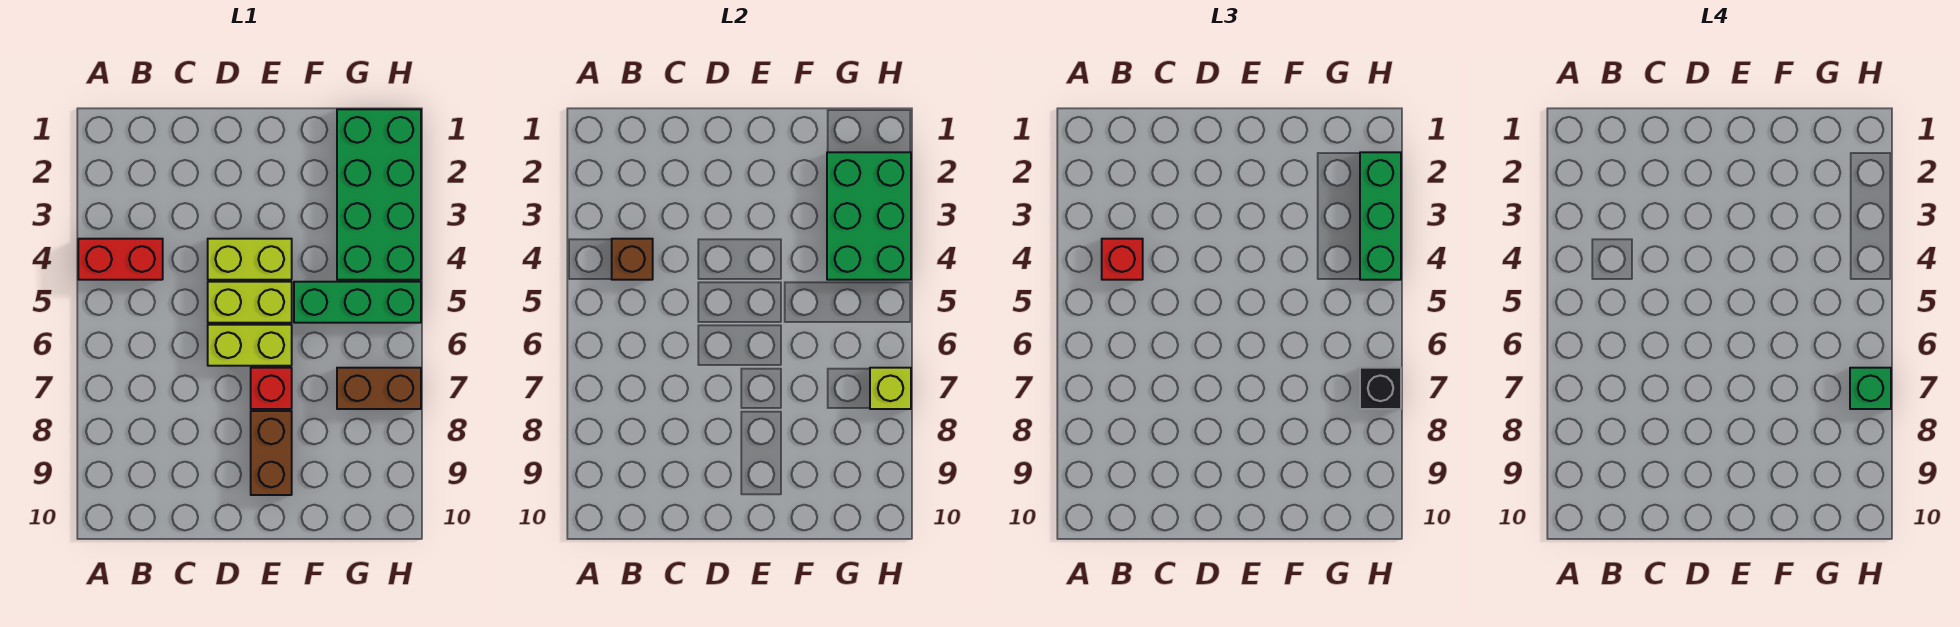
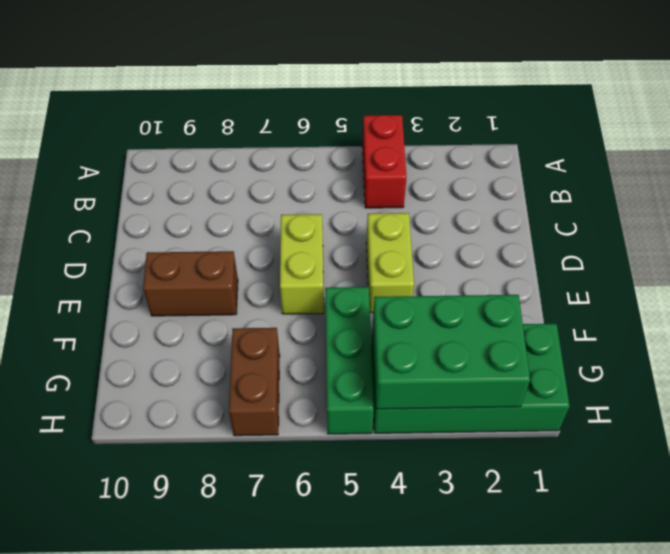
none -> lime 1x2 brick [208,282,292,323]
none -> red 1x1 brick [251,368,292,409]
none -> brown 1x1 brick [612,239,653,280]

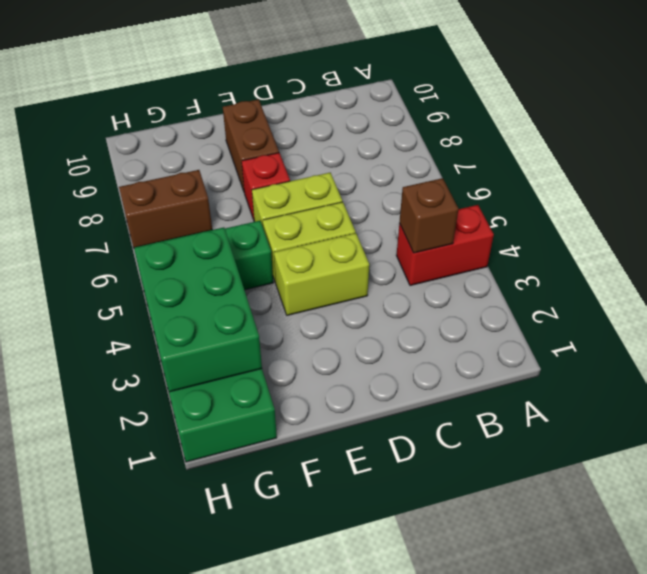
none -> lime 1x1 brick [870,368,911,409]
none -> red 1x1 brick [1102,239,1143,280]
none -> green 1x3 brick [1360,152,1401,280]

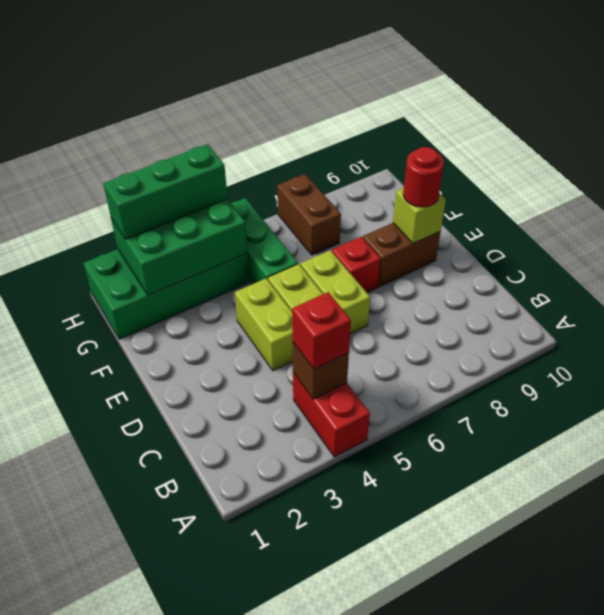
lime 1x1 brick [393,188,446,244] -> lime 1x1 brick moved to [870,368,911,409]
red 1x1 round brick [403,147,444,207] -> none
none -> black 1x1 brick [1360,368,1401,409]
none -> green 1x1 brick [1850,368,1891,409]

